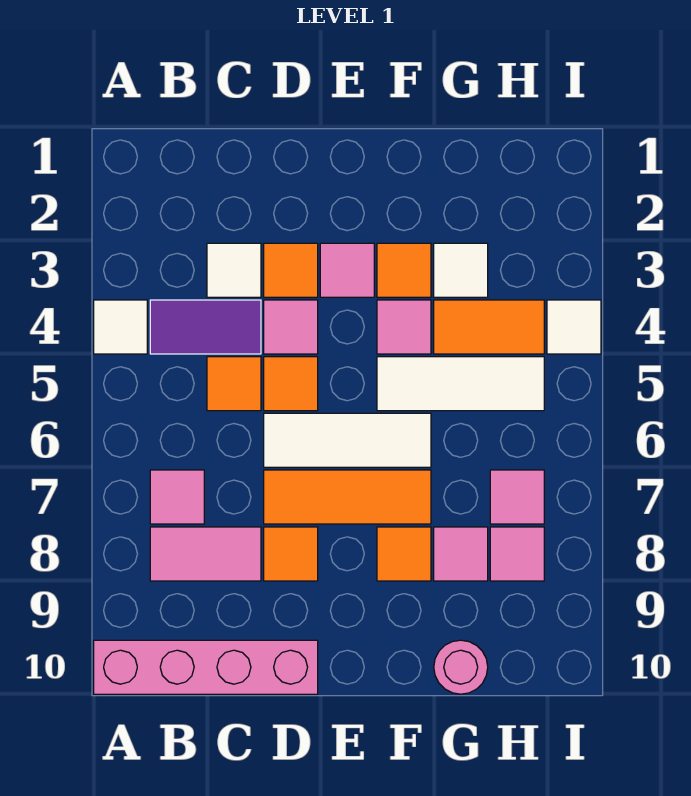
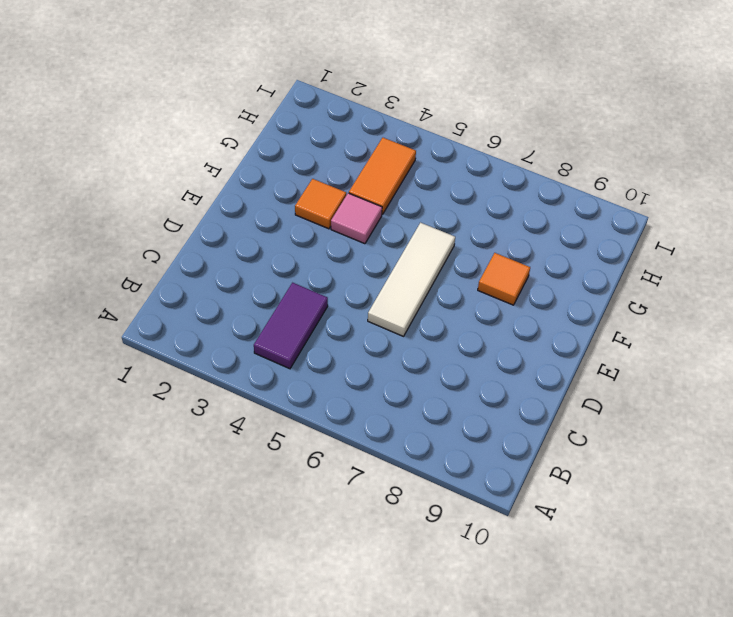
none -> white 1x1 tile [94,300,147,354]
none -> pink 1x4 brick [94,640,318,694]
none -> pink 1x1 tile [150,470,204,524]

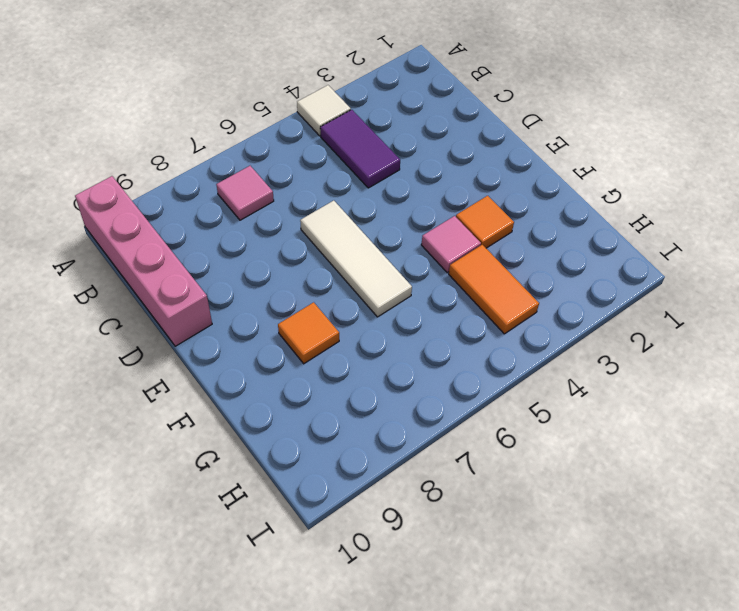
none -> pink 1x2 tile [150,527,261,581]
none -> white 1x1 tile [207,243,261,297]
none -> orange 1x1 tile [207,357,261,411]

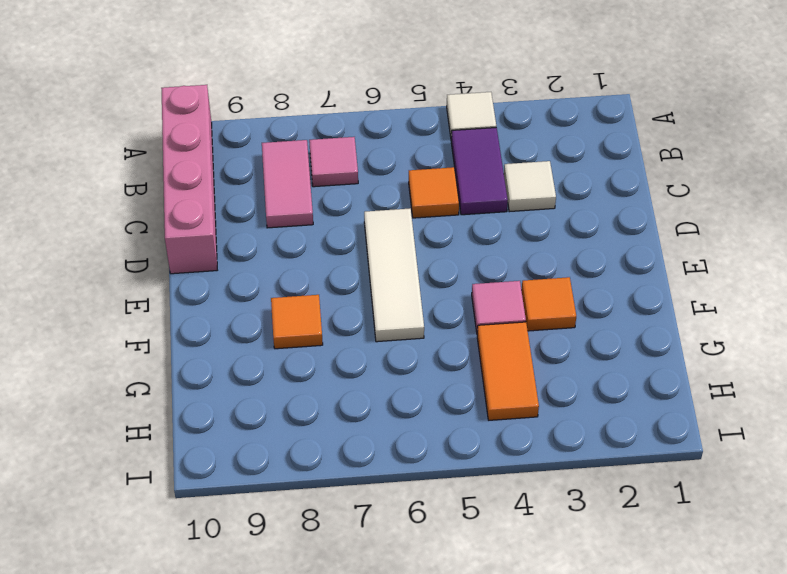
none -> orange 1x1 tile [264,243,318,297]
none -> pink 1x1 tile [264,300,318,354]
none -> orange 1x1 tile [264,357,318,411]

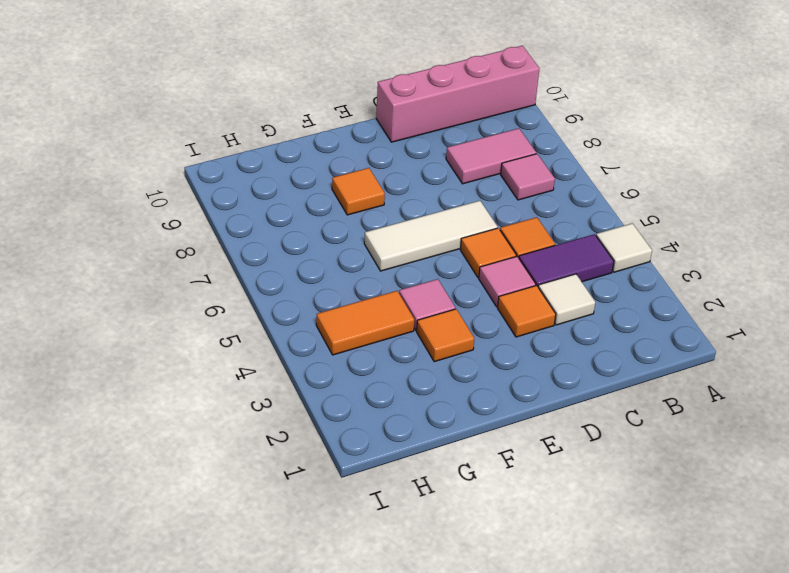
none -> orange 1x3 tile [264,470,431,524]
none -> orange 1x1 tile [264,527,318,581]
none -> pink 1x1 tile [320,243,374,297]

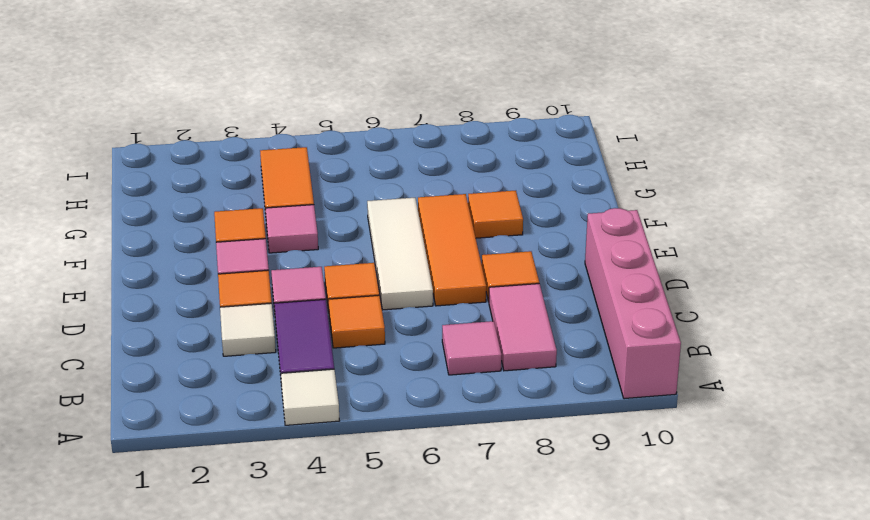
none -> white 1x3 tile [377,357,544,411]
none -> white 1x1 tile [434,243,488,297]
none -> pink 1x1 tile [434,527,488,581]

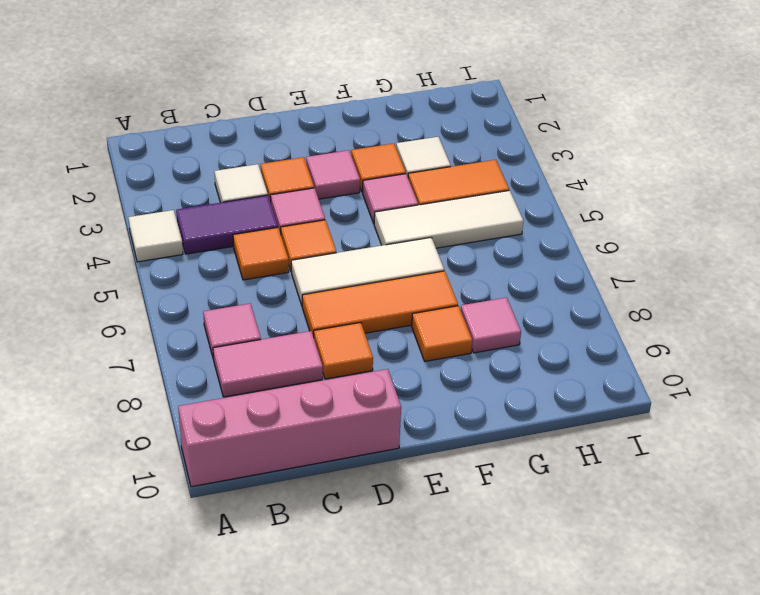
none -> pink 1x1 round brick [434,640,488,694]
none -> pink 1x1 tile [490,470,544,524]
none -> pink 1x1 tile [490,527,544,581]

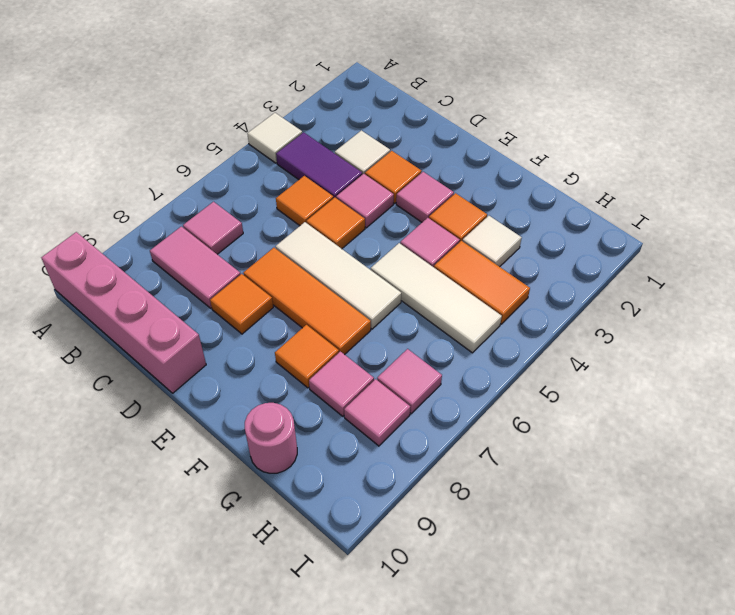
none -> white 1x1 tile [547,300,601,354]

